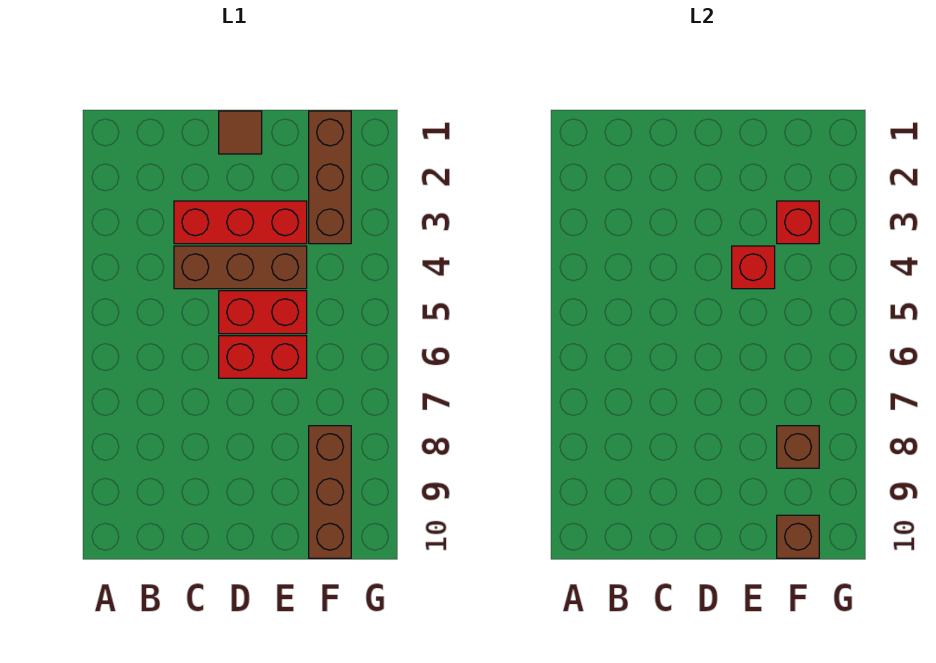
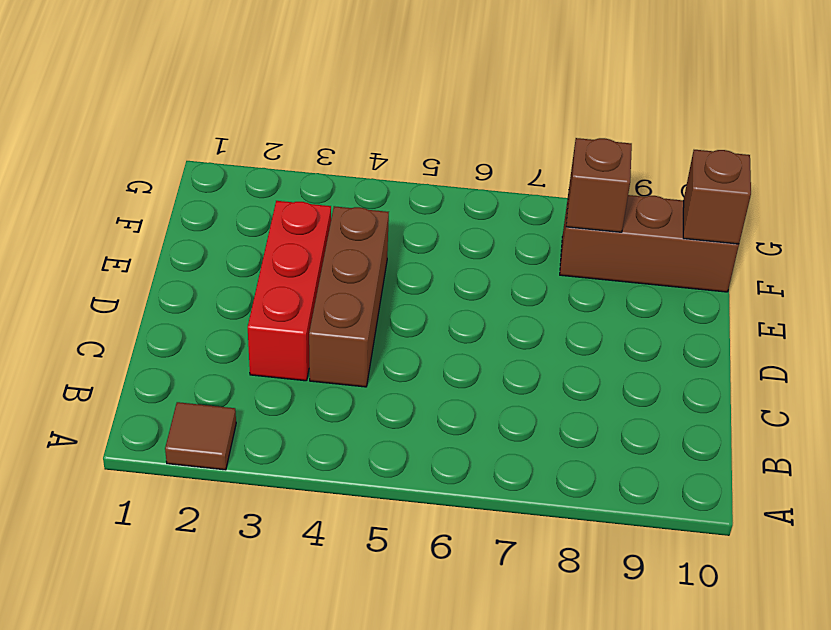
brown 1x1 tile [165,402,236,470] -> brown 1x1 tile moved to [219,111,262,154]
none -> red 1x2 brick [219,291,307,334]
none -> red 1x2 brick [219,336,307,378]

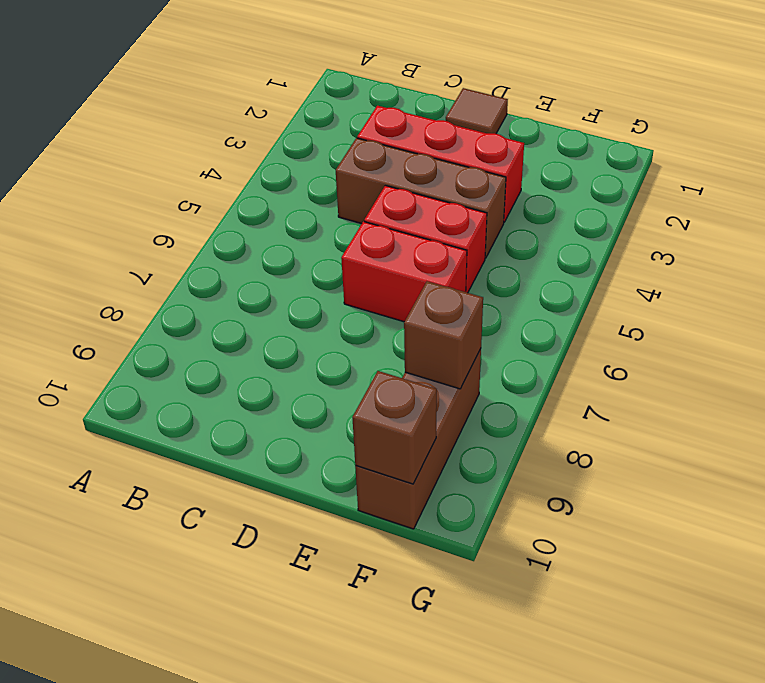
none -> brown 1x3 brick [309,111,351,244]
none -> red 1x1 brick [732,246,775,289]

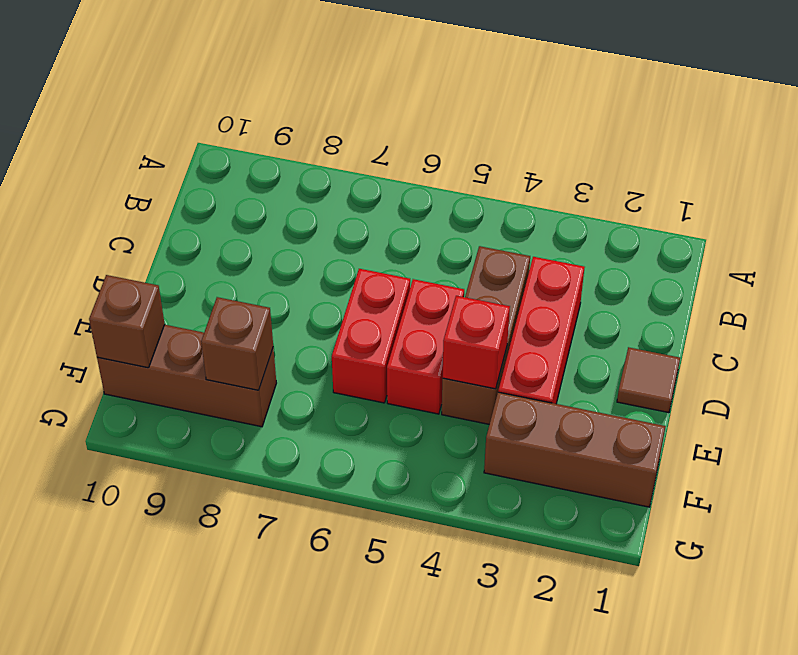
none -> red 1x1 brick [777,201,819,244]

